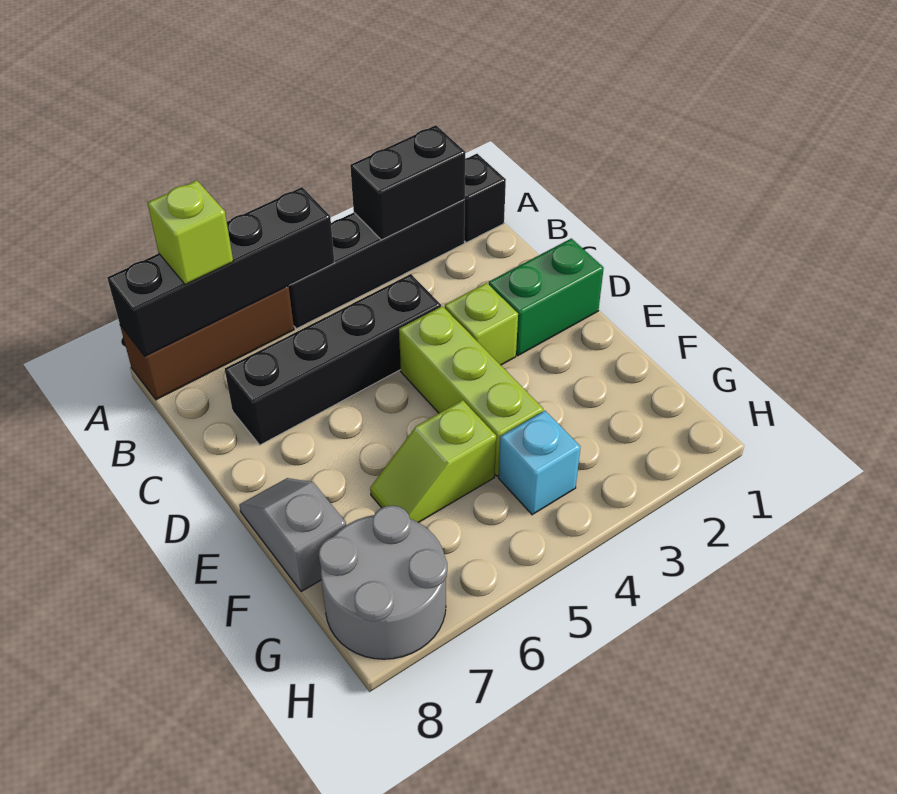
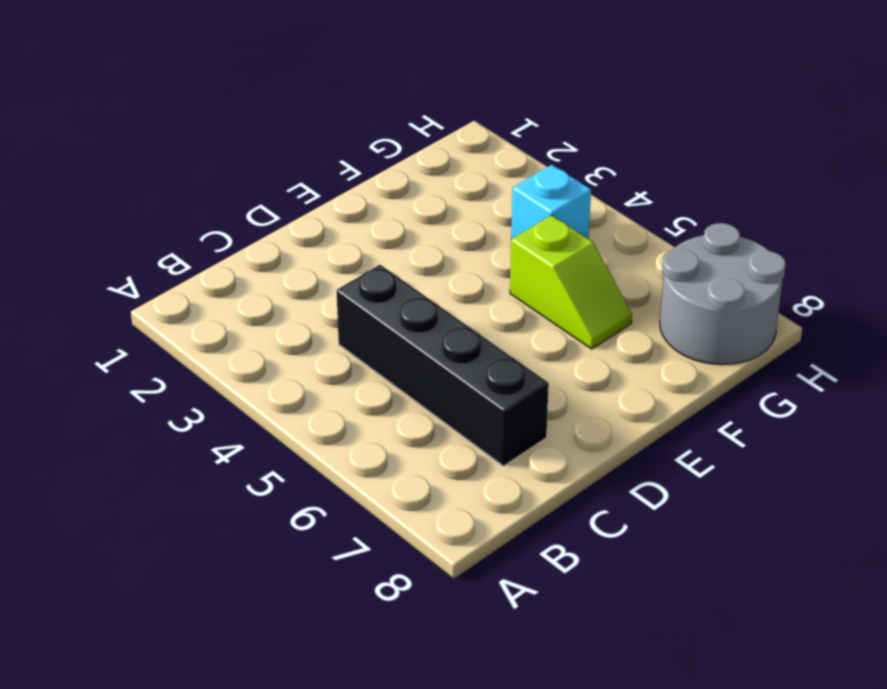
none -> black 1x1 brick [464,154,506,242]
none -> black 1x4 brick [289,200,465,329]
none -> brown 1x3 brick [120,286,294,400]

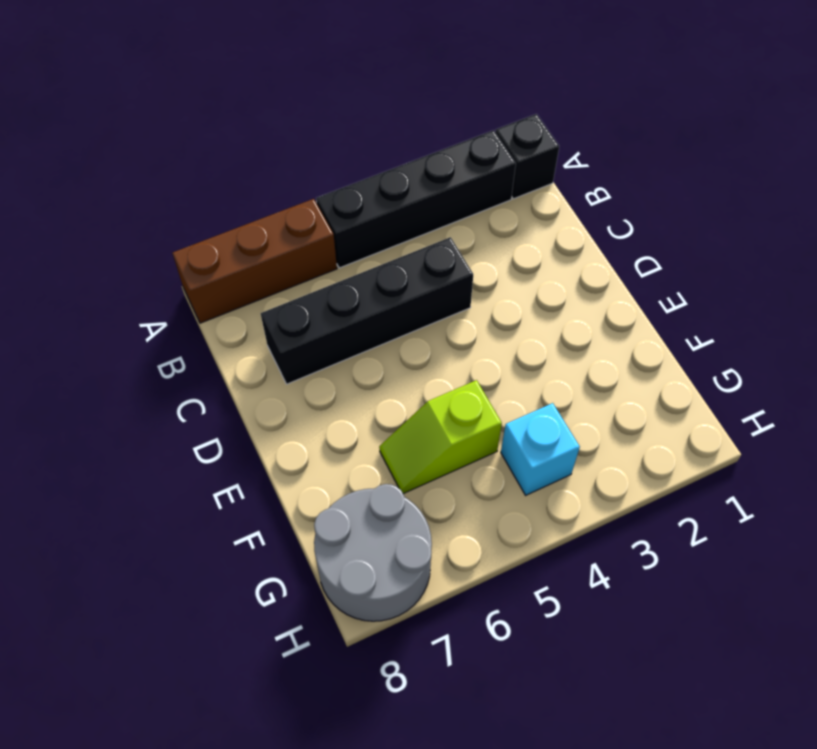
none -> green 1x2 brick [489,238,604,356]
none -> lime 1x1 brick [445,283,518,365]
none -> lime 1x3 brick [399,306,543,476]

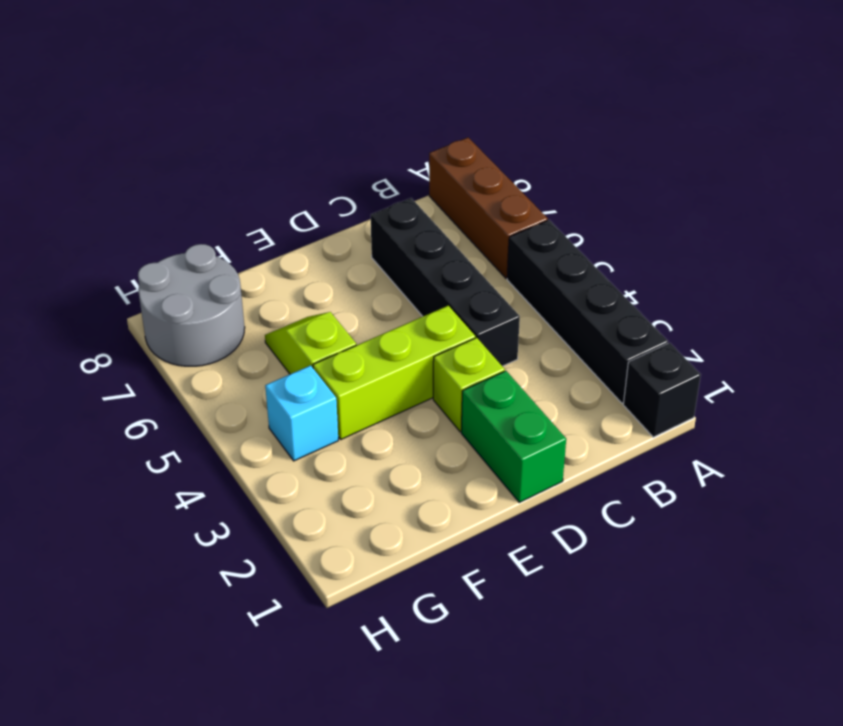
none -> grey 1x2 slope [239,478,346,592]
none -> black 1x2 brick [350,125,465,240]
none -> black 1x4 brick [107,187,334,356]

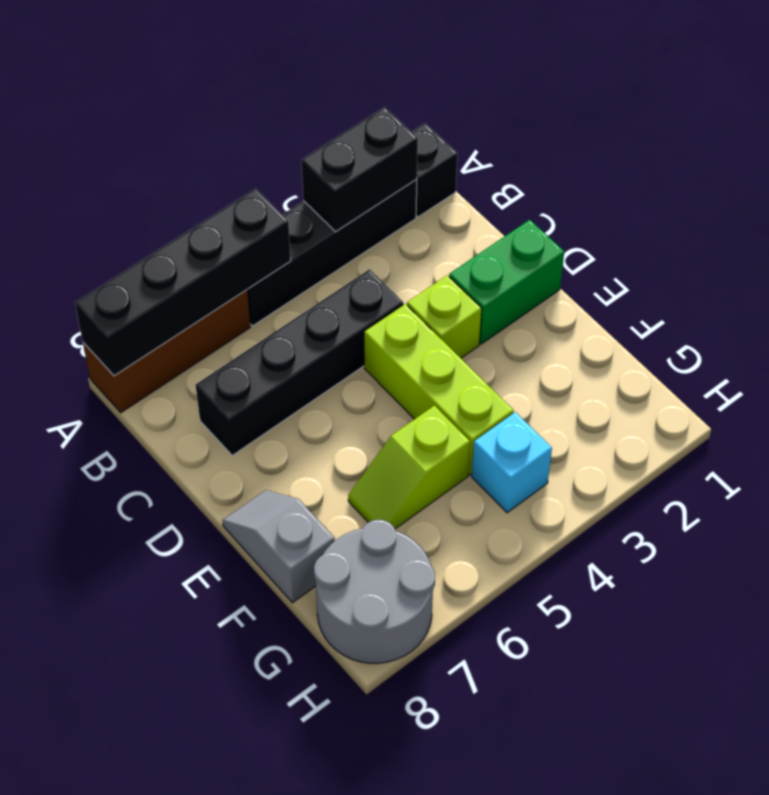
none -> lime 1x1 brick [147,180,233,285]

